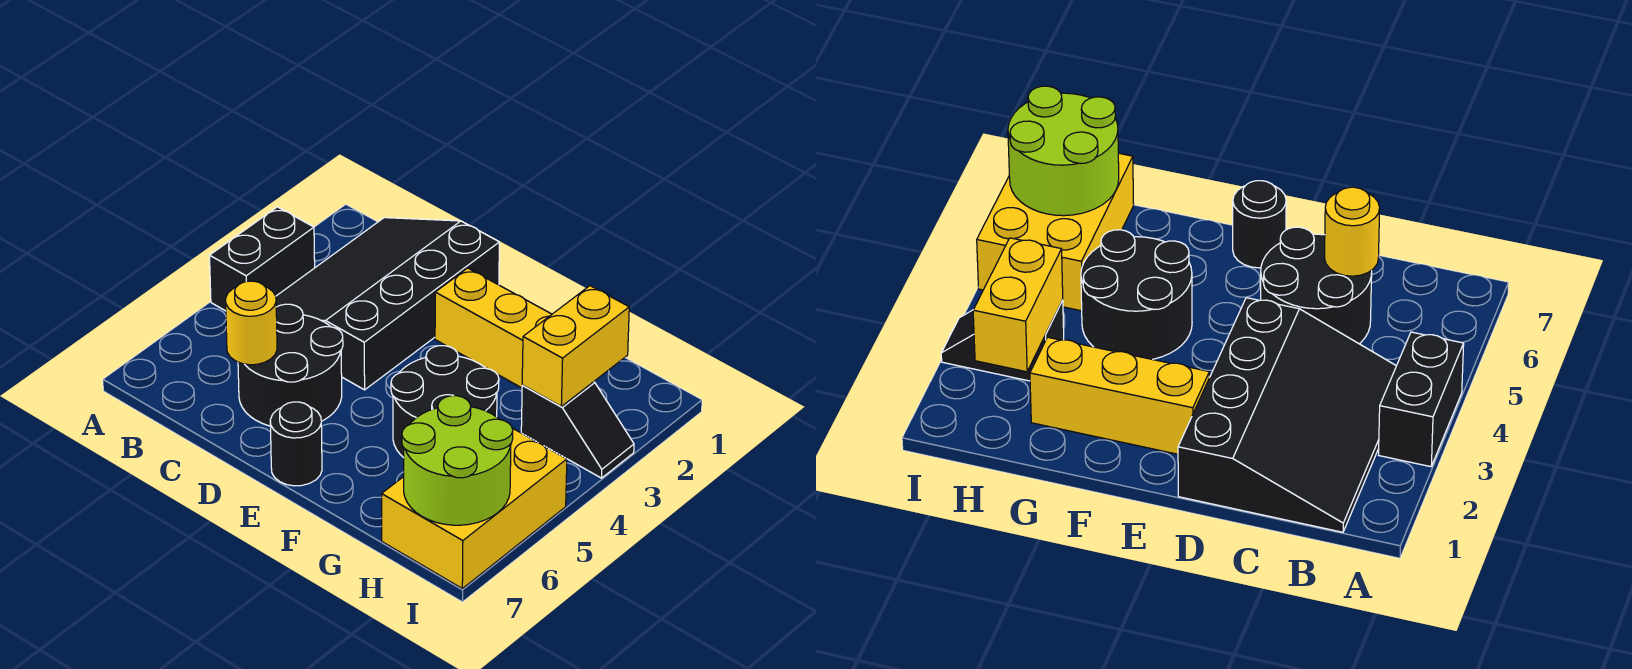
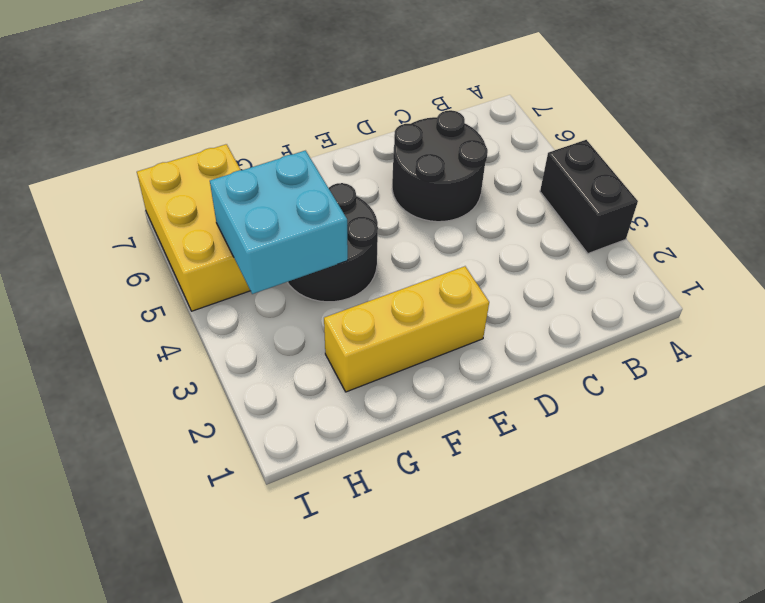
cyan 2x2 brick [210,151,348,294] -> none
none -> black 3x4 slope [276,218,499,390]
none -> black 1x1 round brick [270,402,322,486]

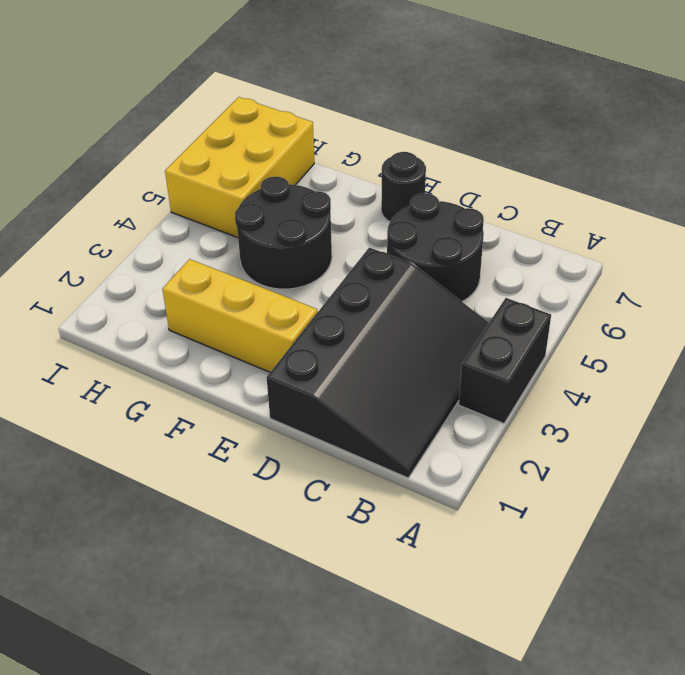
none -> black 1x2 slope [521,382,634,478]
none -> yellow 1x1 round brick [226,281,277,365]

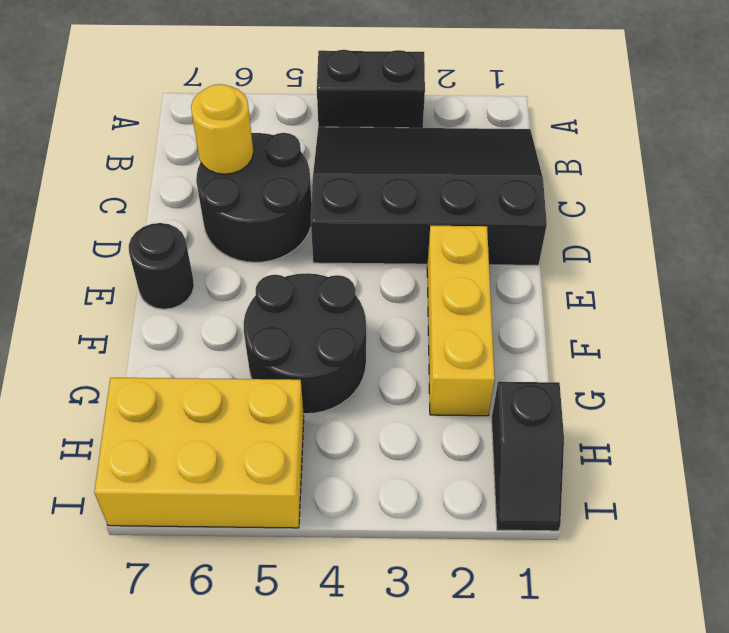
black 1x2 slope [492,382,564,531] -> black 1x2 slope moved to [521,382,634,478]
none -> yellow 1x2 brick [522,286,629,406]
none -> lime 2x2 round brick [402,396,513,525]

